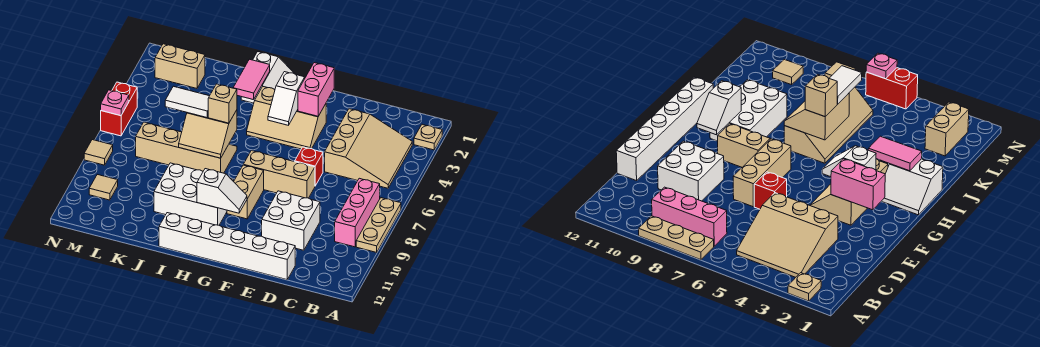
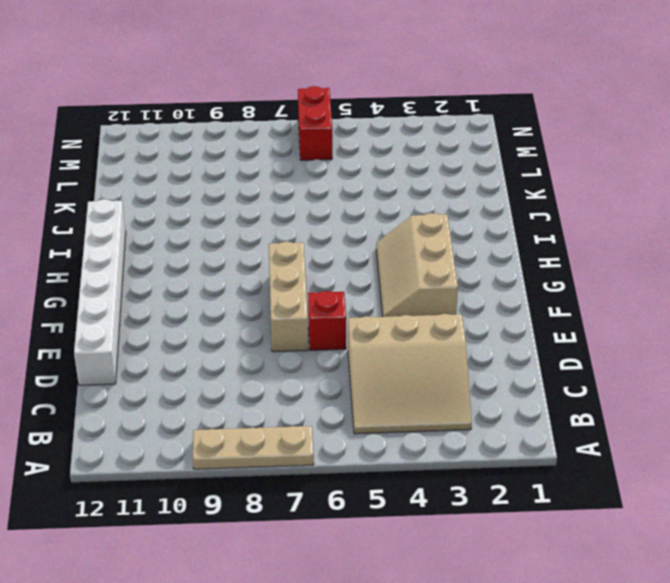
red 1x2 brick [298,86,332,160] -> red 1x2 brick turned to [101,82,137,136]
none -> tan 1x1 plate [414,124,442,150]
none -> pink 1x3 brick [335,178,380,247]
none -> white 2x2 brick [262,191,320,250]

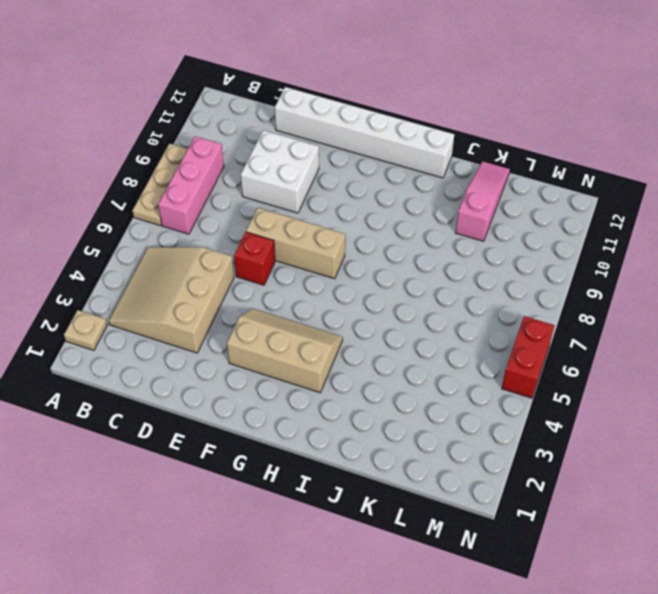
pink 1x3 slope [456,161,510,241] -> none
none -> tan 1x2 brick [227,165,264,219]
none -> white 2x2 slope [241,52,295,103]
none -> white 2x3 brick [154,163,234,225]

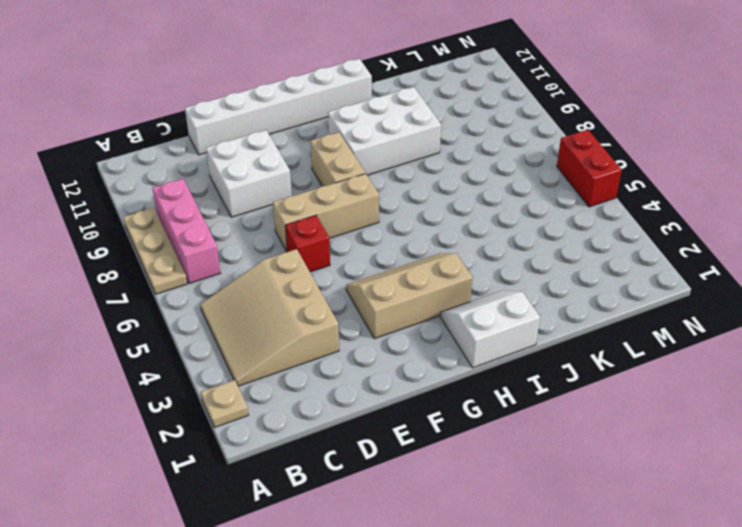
white 2x2 slope [440,290,540,368] -> white 2x2 slope turned to [241,52,295,103]
none -> tan 2x4 slope [136,122,237,173]
none -> tan 1x2 brick [155,44,205,88]
none -> tan 1x1 tile [89,174,118,200]

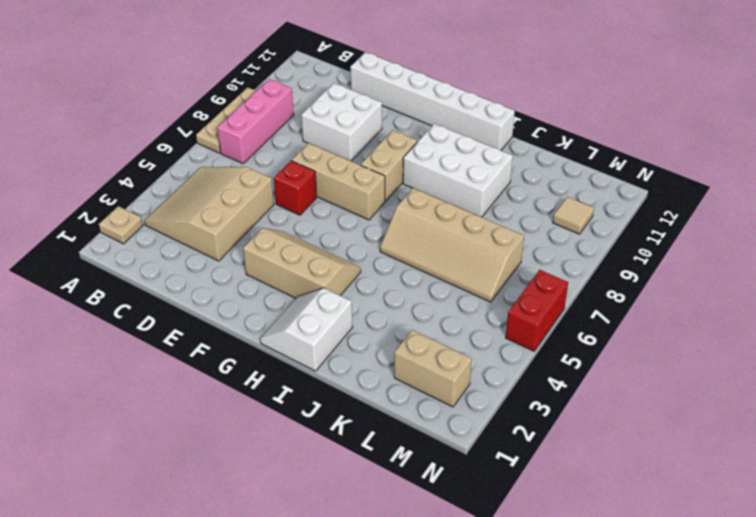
none -> tan 1x1 tile [84,140,113,165]
none -> pink 1x2 brick [298,63,334,116]
none -> white 1x2 slope [268,72,305,125]

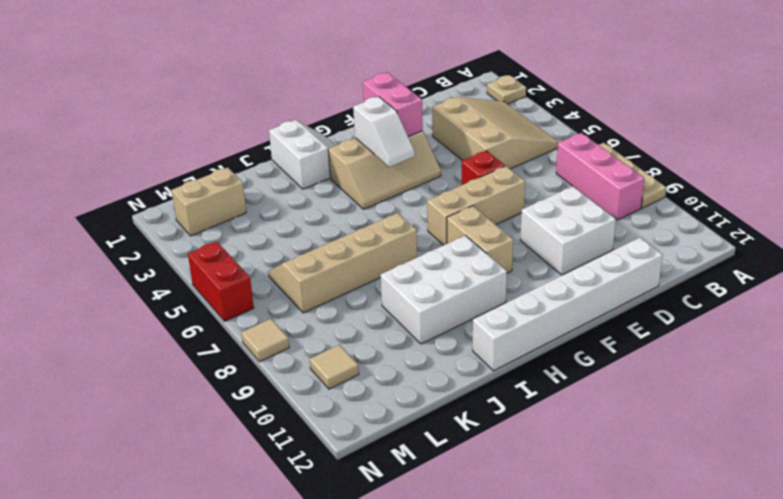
none -> white 1x2 slope [197,169,247,213]
none -> pink 1x2 tile [233,59,270,100]
none -> tan 2x2 slope [179,110,237,158]

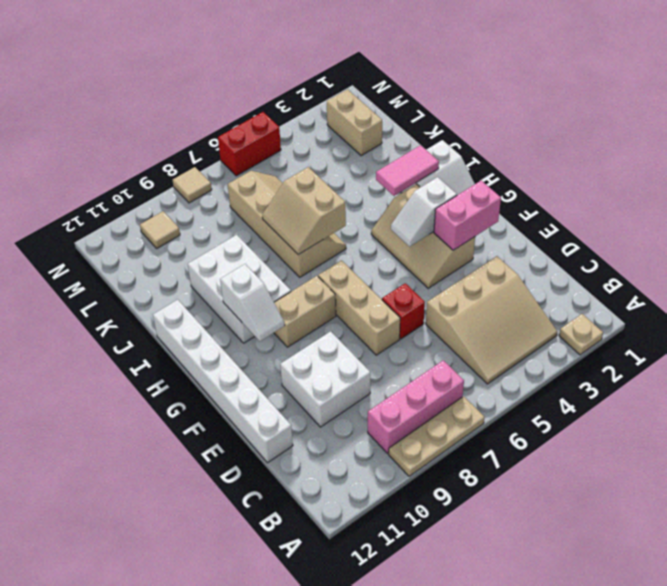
none -> pink 1x1 plate [101,90,129,116]
none -> tan 1x1 brick [208,84,237,123]
none -> white 1x2 tile [165,86,209,118]

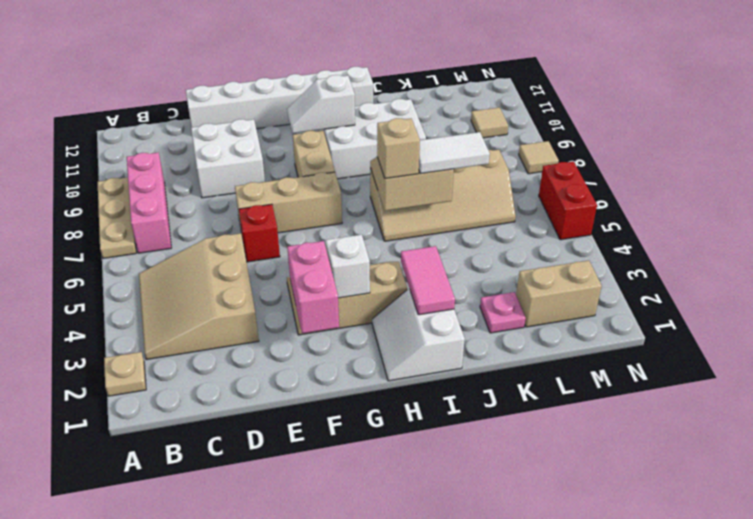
pink 1x1 plate [480,292,526,333] -> pink 1x1 plate moved to [101,90,129,116]

